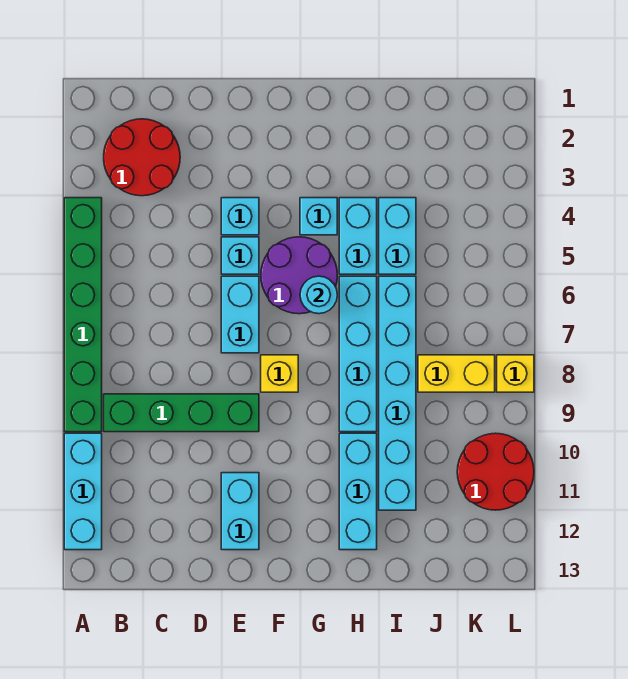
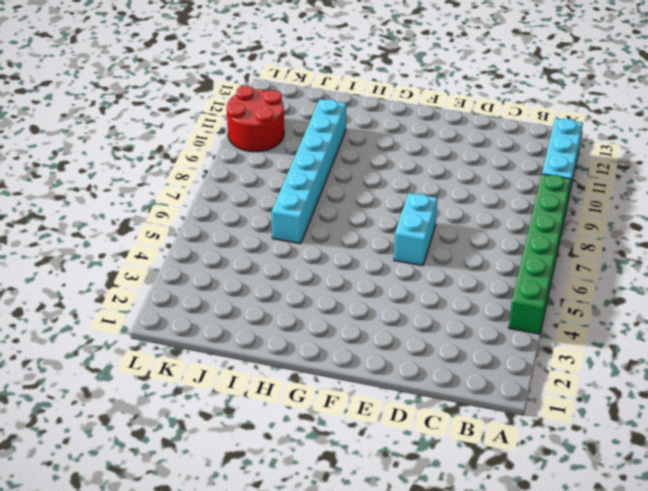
none -> red 2x2 round brick [104,119,180,196]
none -> green 1x4 brick [104,394,259,432]
none -> cyan 1x1 brick [221,198,259,235]

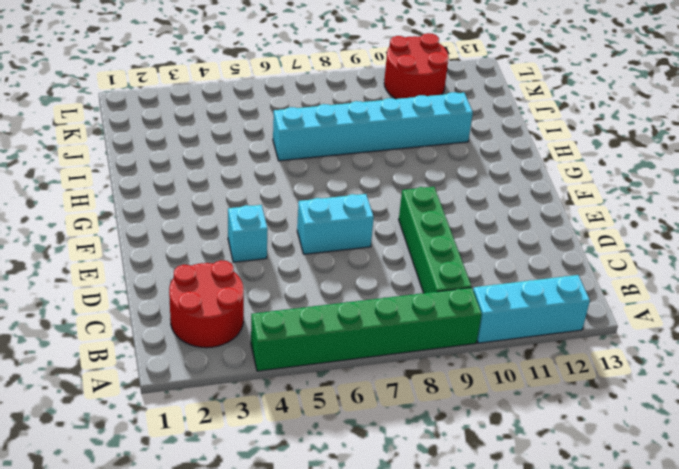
none -> cyan 1x1 brick [221,237,259,274]
none -> cyan 1x2 brick [221,473,259,550]
none -> purple 2x2 round brick [261,237,337,314]

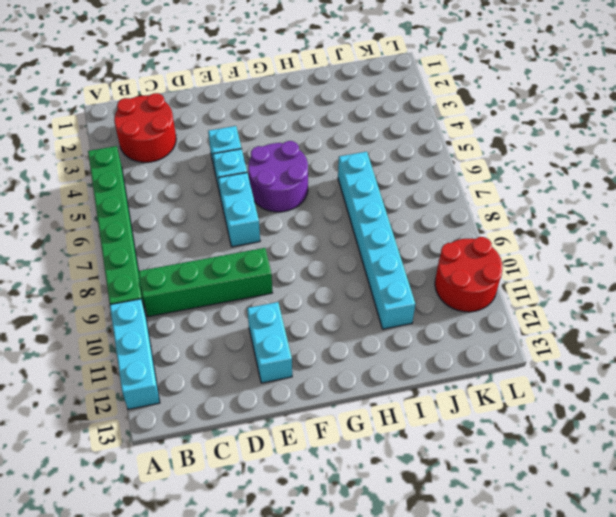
none -> yellow 1x1 brick [261,355,298,392]
none -> cyan 1x1 brick [300,198,337,235]
none -> cyan 1x2 brick [339,198,377,274]

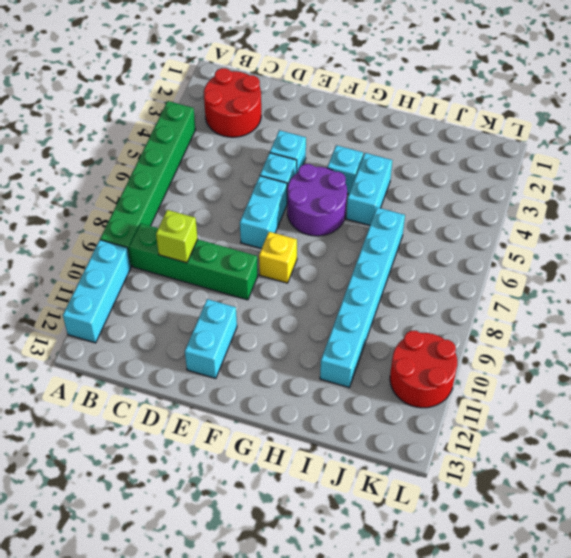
lime 1x1 brick [156,210,198,263] -> none
none -> cyan 1x4 brick [339,276,377,432]
none -> cyan 1x3 brick [339,433,377,550]
none -> cyan 1x2 brick [379,198,416,274]

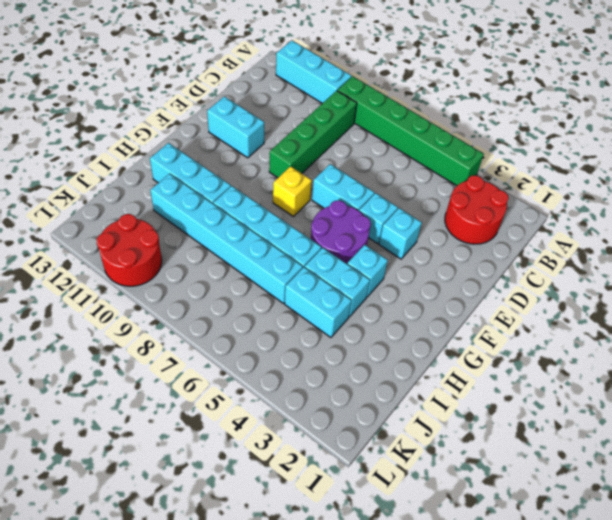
none -> yellow 1x2 brick [418,355,495,392]
none -> yellow 1x1 brick [497,355,534,392]
none -> cyan 1x1 round brick [300,276,337,314]

